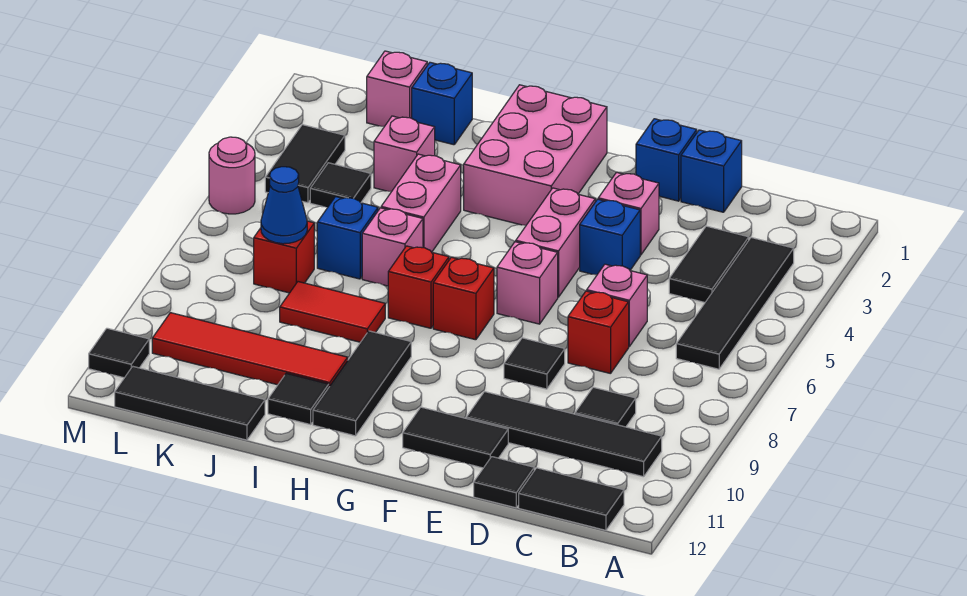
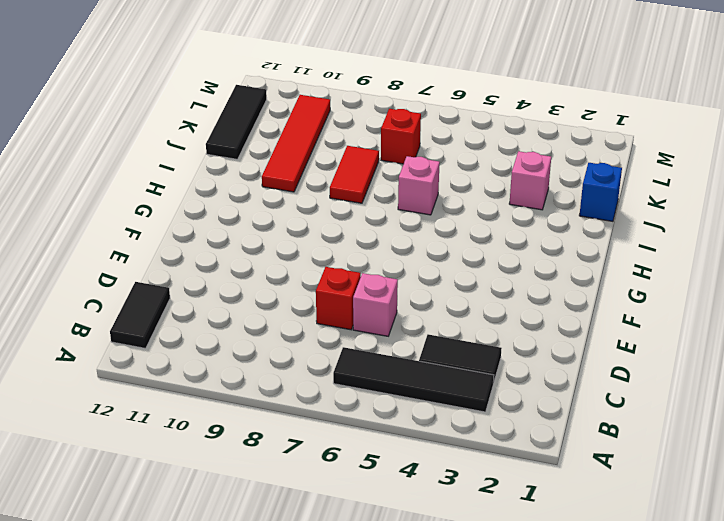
none -> black 1x4 tile [466,392,662,477]
none -> black 1x1 tile [575,387,636,427]
none -> blue 1x1 brick [681,130,742,212]
none -> black 1x1 tile [474,457,534,508]

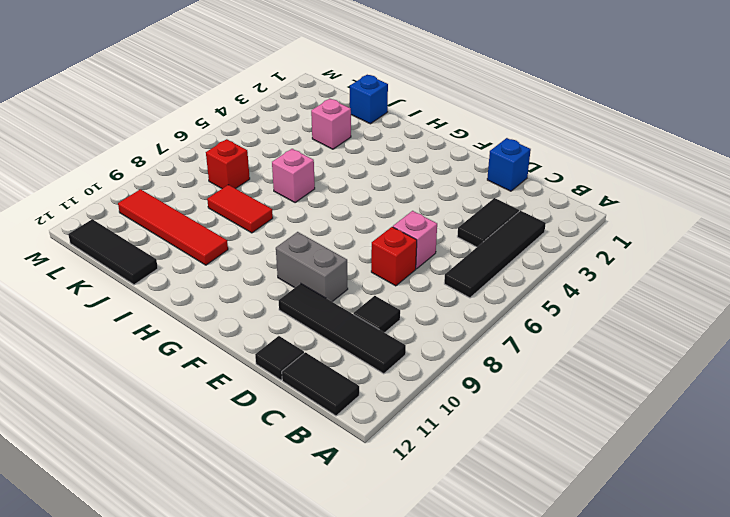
grey 1x2 brick [276,232,348,302] -> none
none -> blue 1x1 brick [636,119,697,201]
none -> pink 1x1 brick [598,172,659,255]
none -> blue 1x1 brick [580,199,640,275]
none -> black 1x1 tile [504,338,565,389]

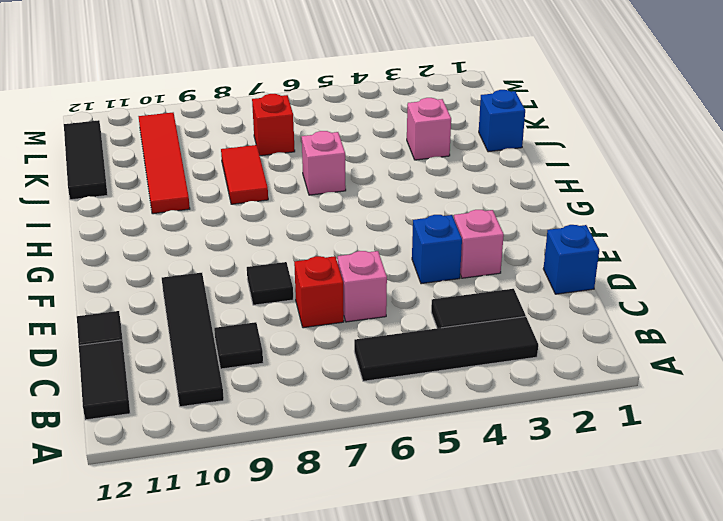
none -> blue 1x1 brick [636,119,697,201]
none -> black 1x2 tile [403,407,508,468]
none -> pink 1x2 brick [515,188,595,297]
none -> pink 1x1 brick [497,242,558,324]

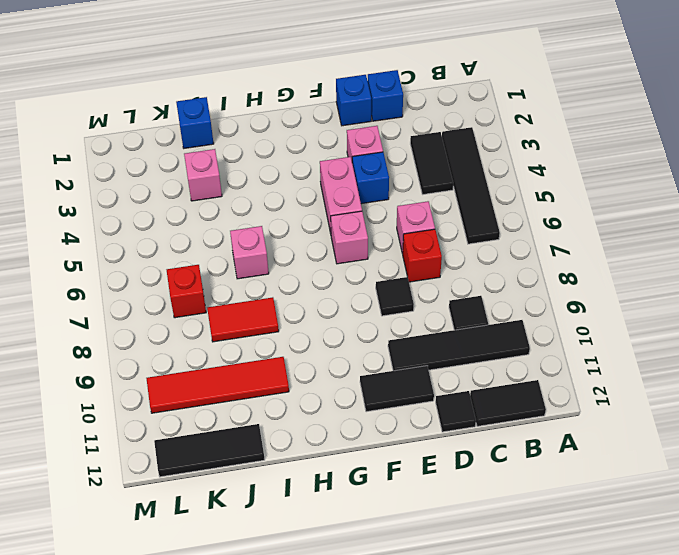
none -> pink 2x3 brick [464,85,607,225]
none -> red 1x1 brick [433,257,494,340]
none -> red 1x1 brick [388,246,449,328]
none -> black 1x3 tile [313,331,411,436]

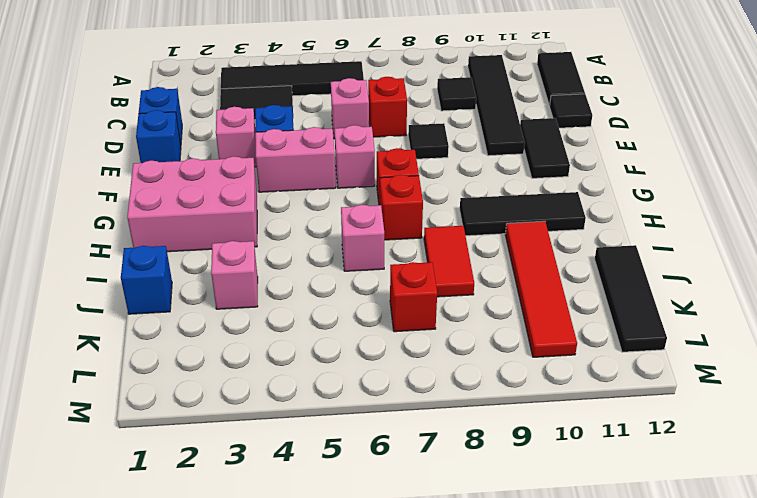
none -> pink 1x2 brick [381,154,461,252]
none -> black 1x1 tile [268,373,329,425]
none -> blue 1x1 brick [317,197,378,279]
none -> pink 1x1 brick [367,51,427,127]

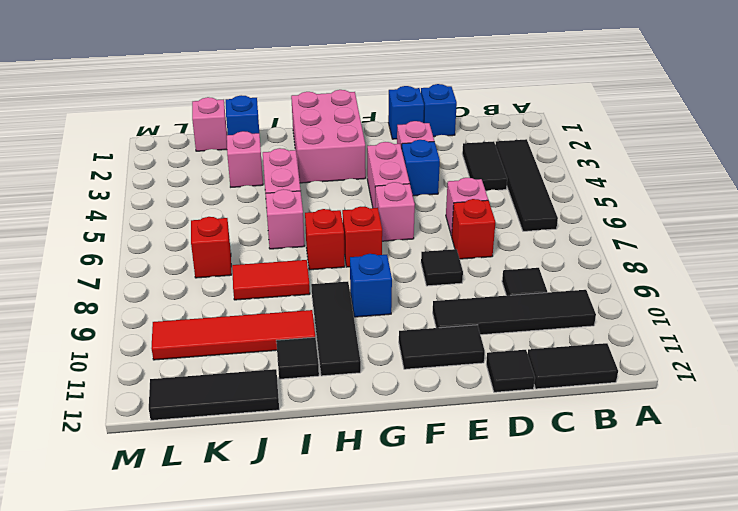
blue 1x1 brick [350,254,392,317] -> blue 1x1 brick moved to [317,197,378,279]
none -> black 1x1 tile [310,163,371,207]
none -> black 1x2 tile [265,125,345,203]
none -> pink 1x1 round brick [209,137,255,214]
none -> black 1x1 tile [89,328,149,378]

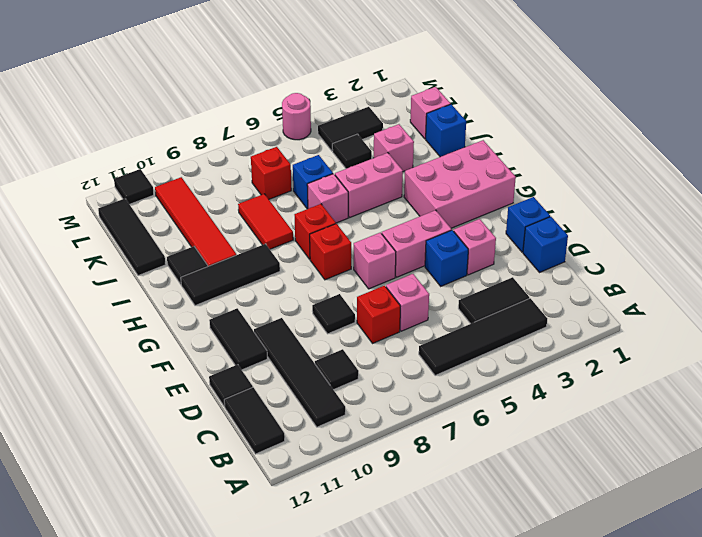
none -> blue 1x1 cone [261,167,307,244]

